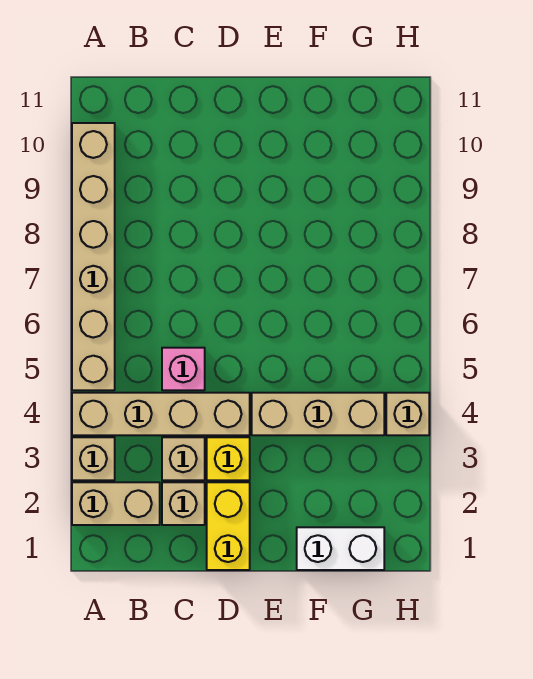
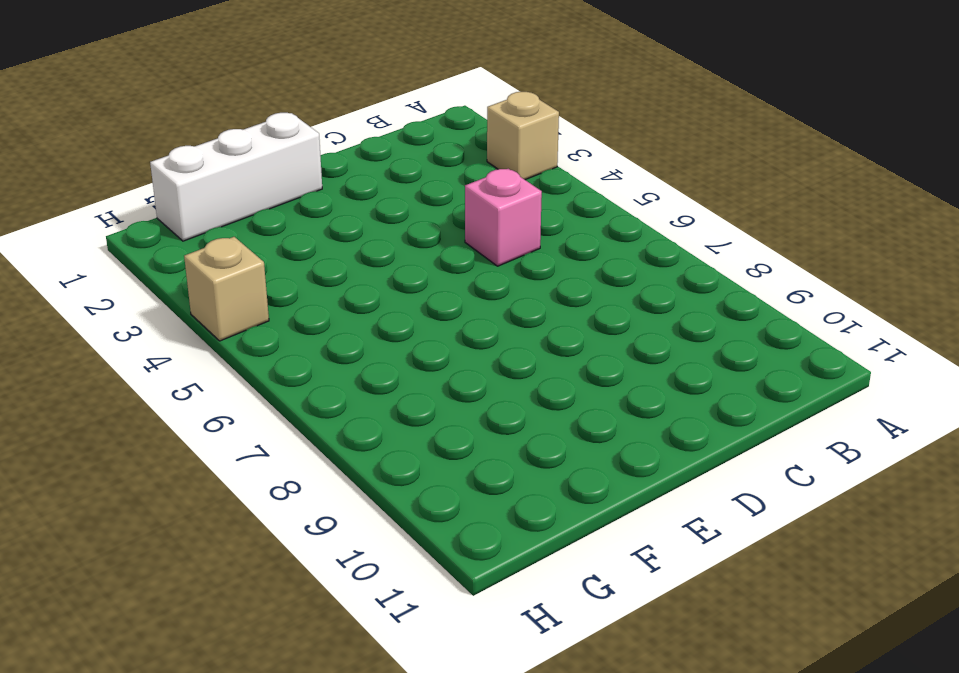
white 1x3 brick [150,113,322,241] -> white 1x2 brick [297,527,384,570]
none -> tan 1x2 brick [72,482,160,525]
none -> tan 1x4 brick [72,393,250,435]
none -> tan 1x6 brick [72,123,115,390]

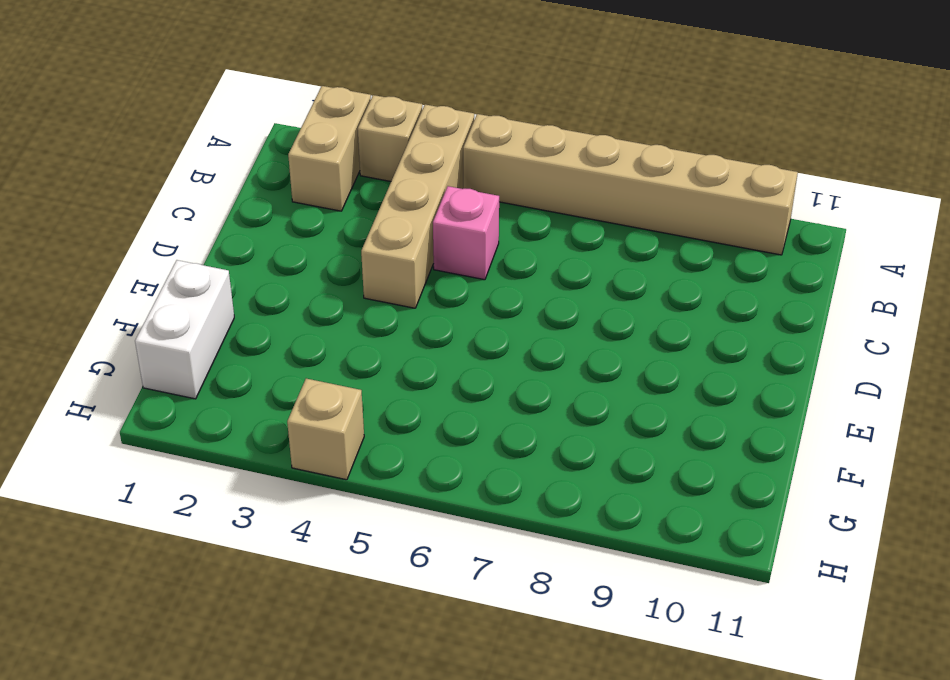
none -> tan 1x1 brick [162,482,205,525]
none -> tan 1x1 brick [162,437,205,480]
none -> yellow 1x2 brick [207,482,250,570]

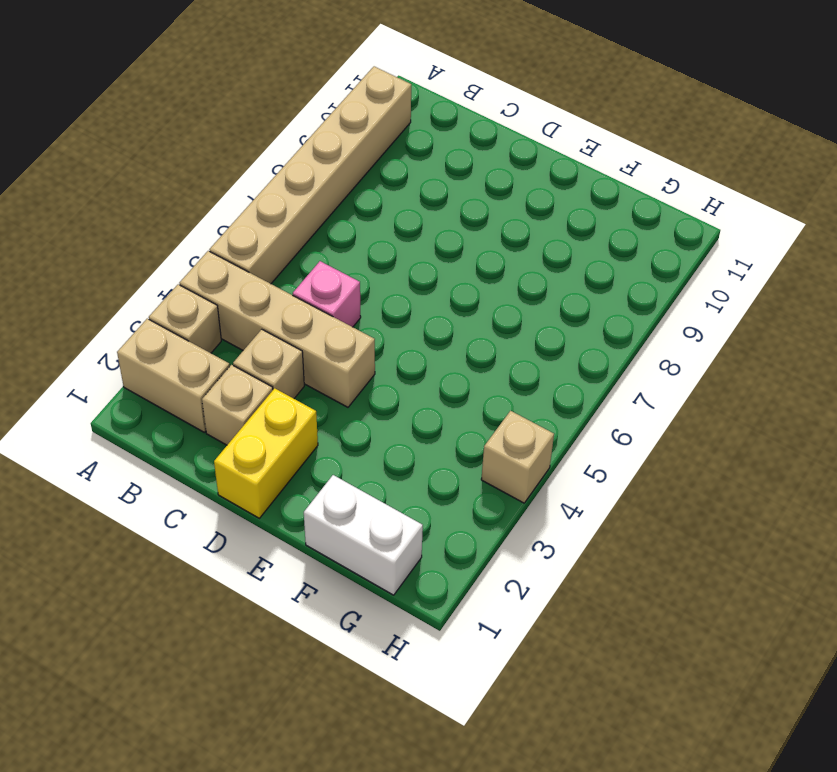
none -> yellow 1x1 brick [207,437,250,480]
none -> tan 1x3 brick [252,393,384,435]

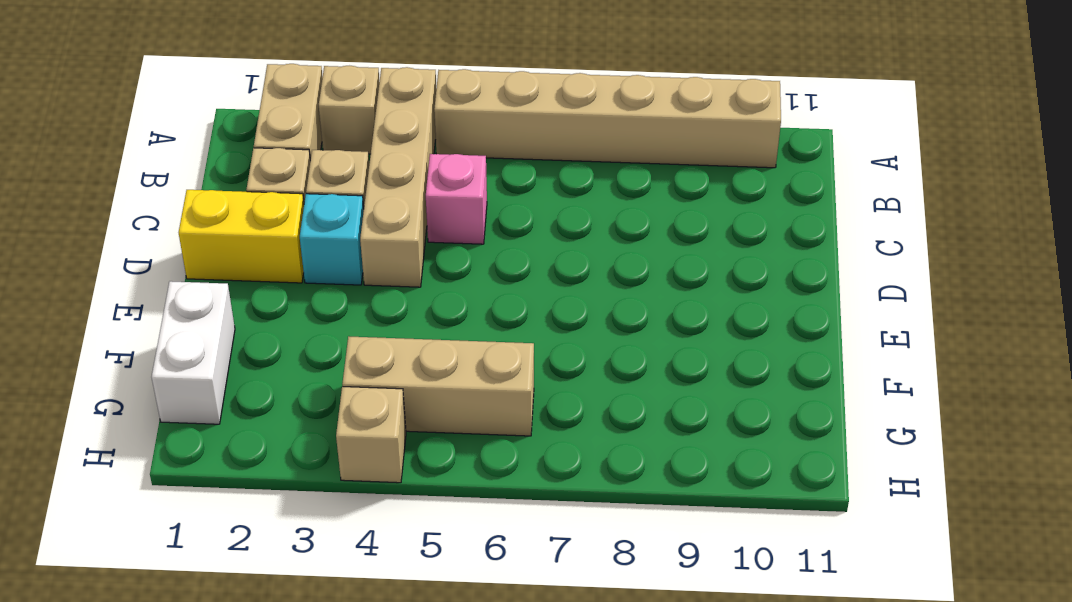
cyan 1x1 brick [300,194,364,285] -> yellow 1x1 brick [207,437,250,480]
tan 1x3 brick [342,336,534,436] -> tan 1x3 brick turned to [252,393,384,435]

